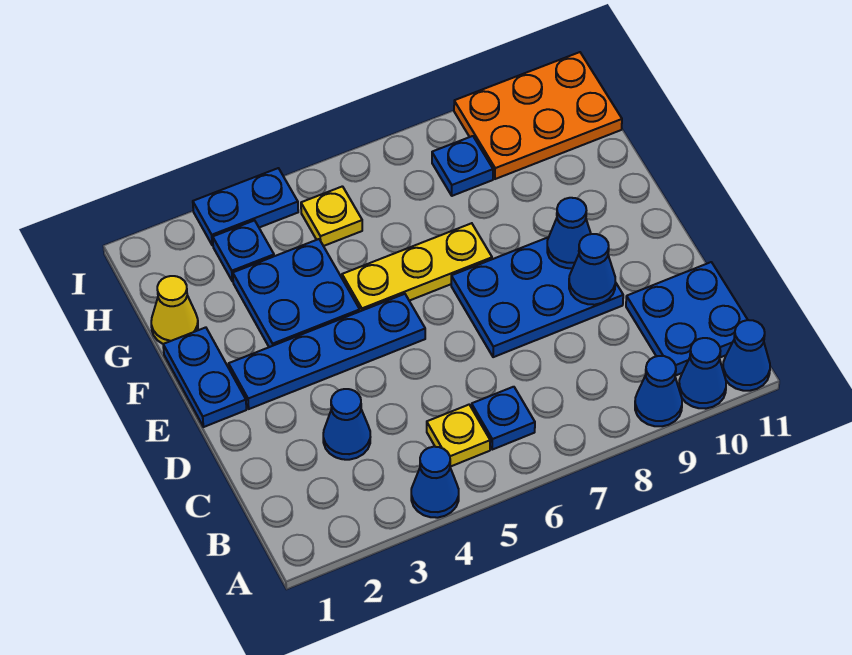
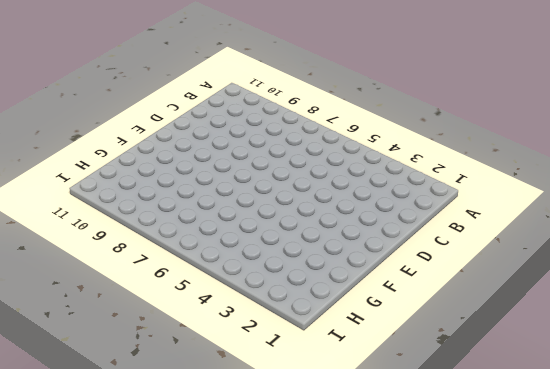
none -> blue 1x1 cone [411,447,459,518]
none -> blue 1x1 cone [635,356,682,426]
none -> blue 1x1 cone [679,338,726,409]

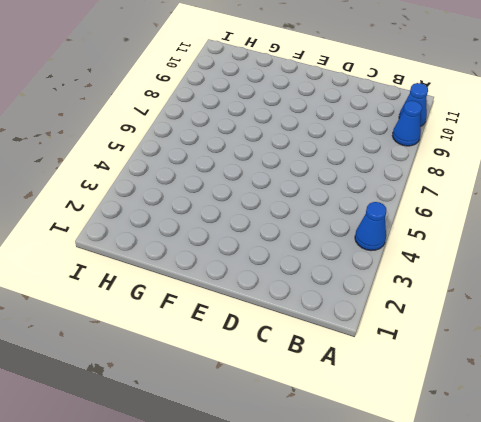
none -> blue 1x1 cone [723,320,770,391]
none -> yellow 1x1 plate [427,405,490,467]
none -> blue 1x1 plate [471,387,535,450]

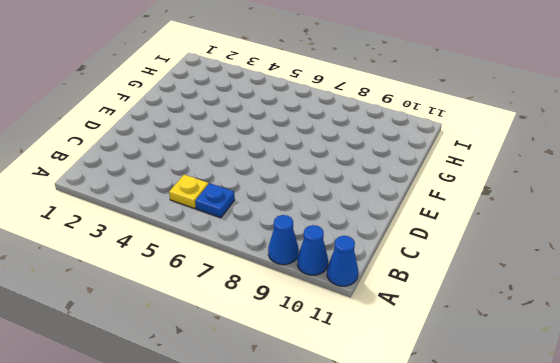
none -> blue 1x1 cone [411,447,459,518]
none -> blue 2x2 plate [626,262,748,375]
none -> blue 1x1 cone [323,389,370,460]

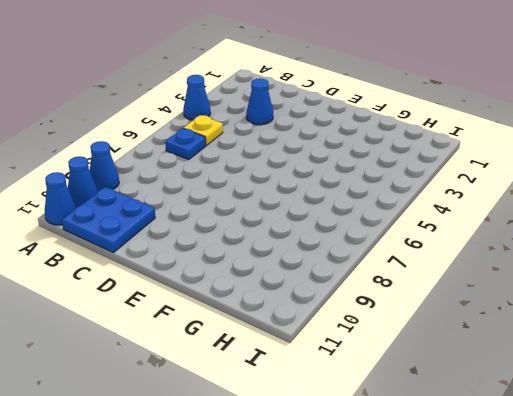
none -> blue 2x3 plate [451,238,623,357]
none -> blue 1x2 plate [163,327,246,427]
none -> blue 1x4 plate [229,294,425,409]

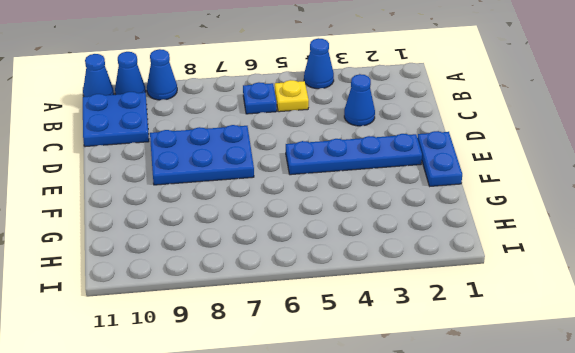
none -> blue 2x2 plate [233,239,360,347]
none -> yellow 1x3 plate [342,223,492,311]
none -> yellow 1x1 cone [151,276,198,344]

